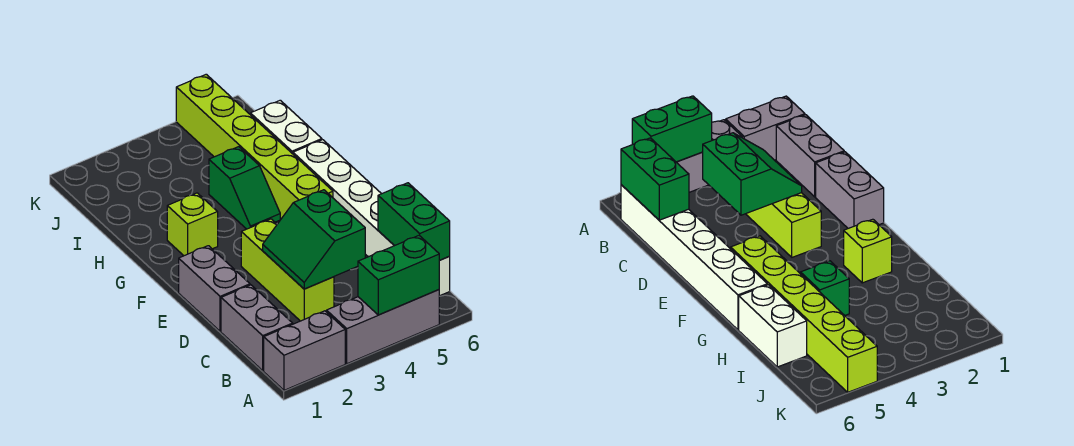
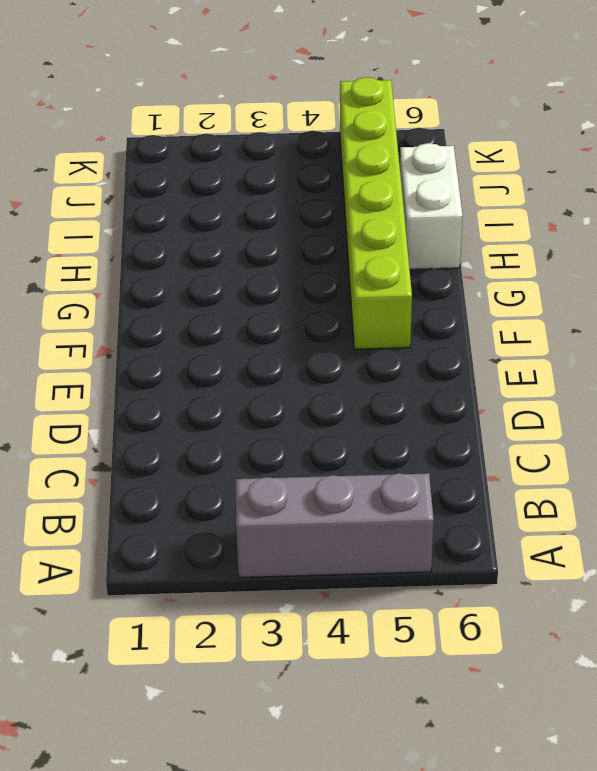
none -> grey 1x2 brick [264,311,345,390]
none -> grey 1x2 brick [221,285,293,371]
none -> white 1x6 brick [293,140,450,296]

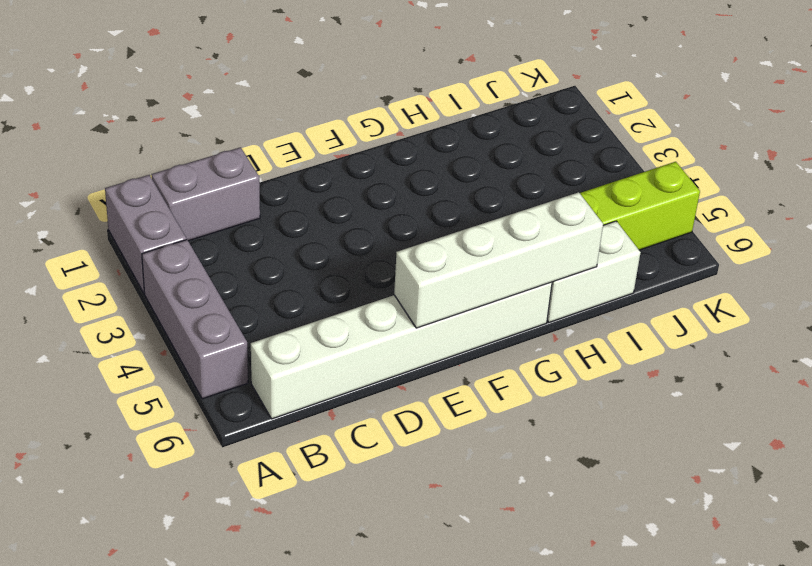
white 1x4 brick [394,192,603,328] -> none
none -> lime 1x3 brick [241,219,334,321]
none -> grey 1x2 brick [179,246,250,331]
none -> lime 1x1 brick [167,193,218,256]

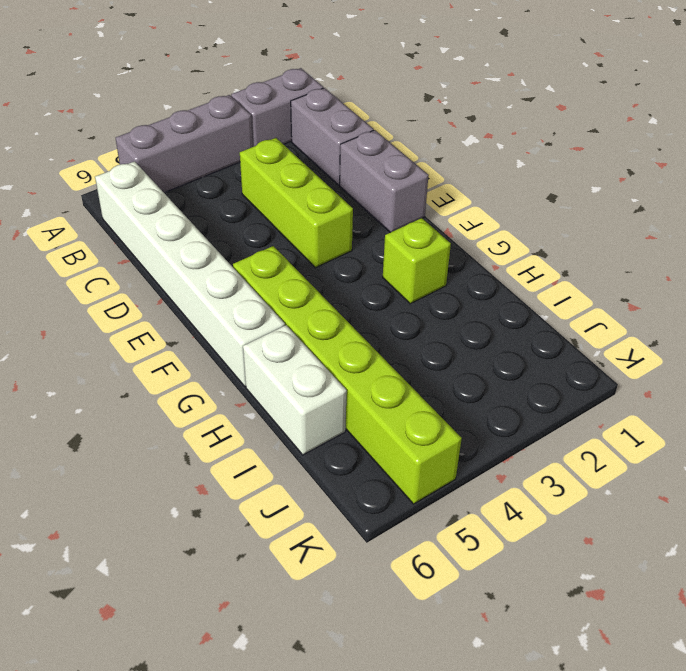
none -> green 1x2 slope [209,147,280,229]
none -> green 1x2 brick [358,236,440,315]
none -> green 1x2 brick [378,183,450,260]

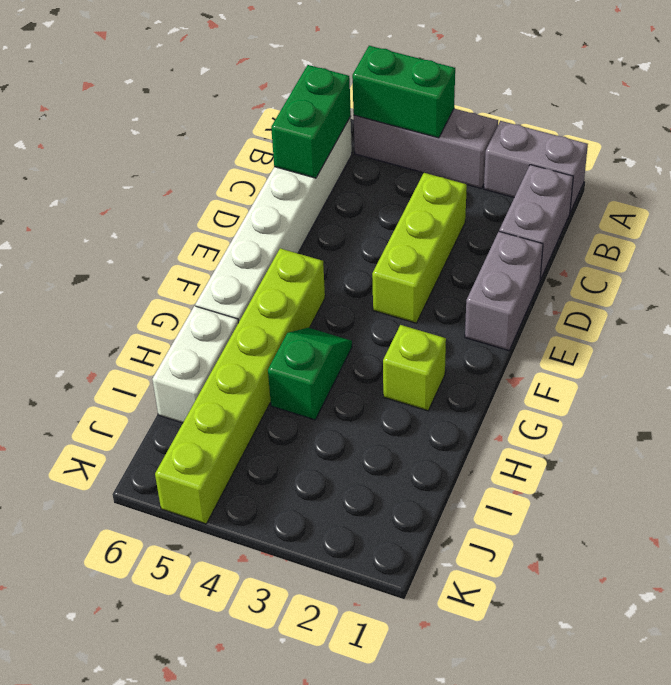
none -> green 2x2 slope [263,190,365,289]

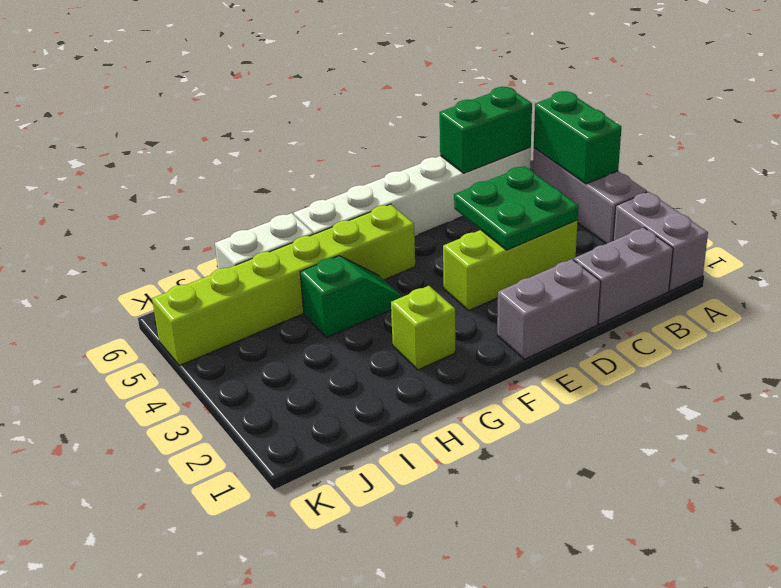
green 2x2 plate [454,166,578,250] -> green 2x2 slope [263,190,365,289]

